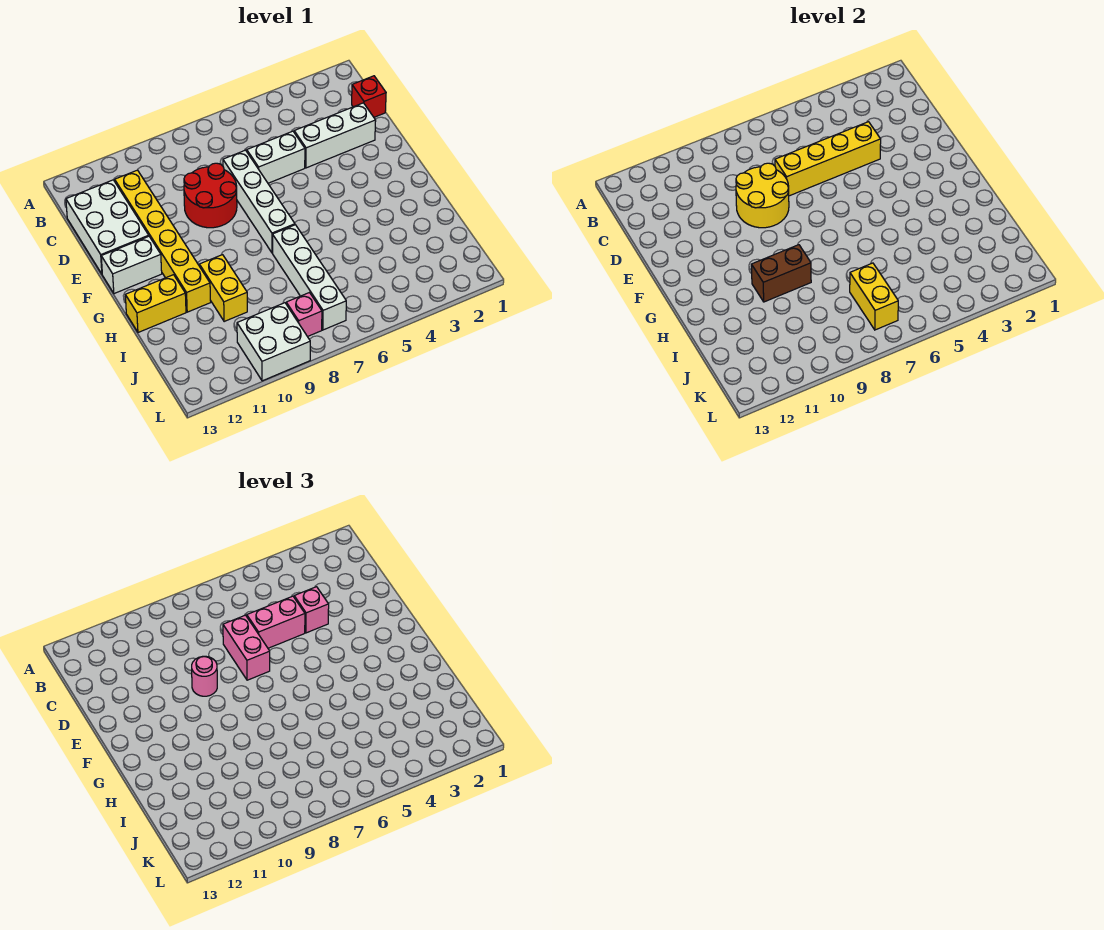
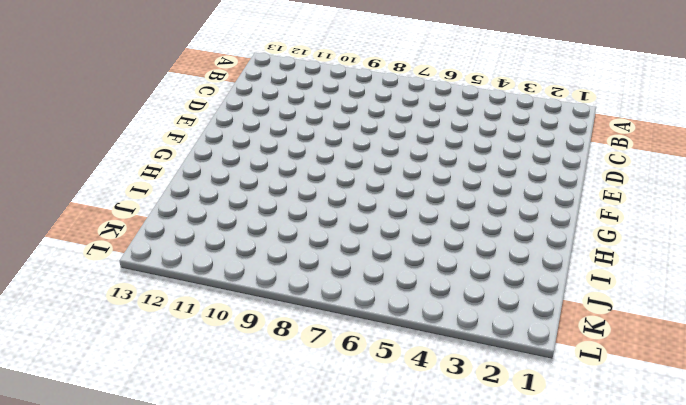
none -> red 1x1 brick [352,76,386,117]
none -> yellow 1x6 brick [115,170,211,312]
none -> white 2x3 brick [66,180,149,274]

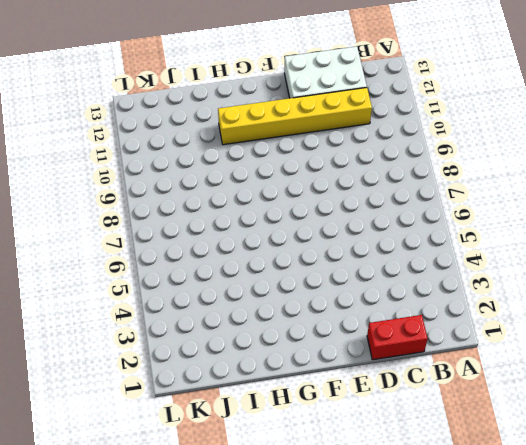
red 1x2 brick [367,315,428,360] -> red 1x1 brick [352,76,386,117]
none -> white 1x3 brick [294,103,376,168]
none -> white 1x2 brick [247,131,305,183]
none -> white 1x4 brick [223,150,295,253]

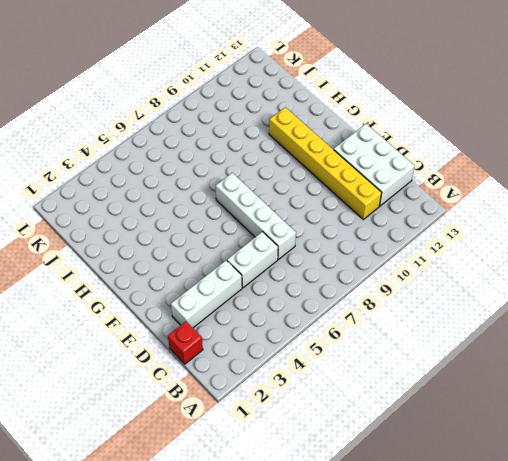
none -> red 2x2 round brick [184,163,237,228]
none -> white 1x2 brick [101,236,162,294]
none -> white 1x4 brick [273,225,346,330]

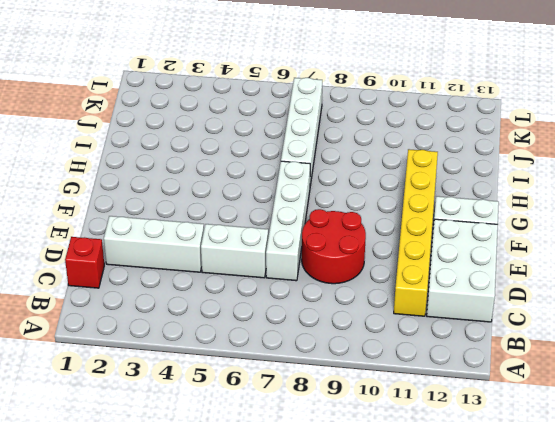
none -> yellow 1x2 brick [199,255,247,322]
none -> yellow 1x2 brick [125,275,186,332]
none -> pink 1x1 brick [286,293,322,337]

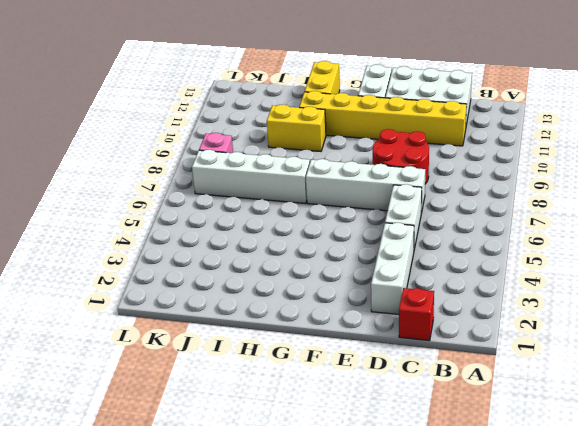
none -> white 2x2 brick [237,303,310,381]
none -> yellow 1x4 brick [775,122,881,196]
none -> yellow 2x2 round brick [736,163,789,228]

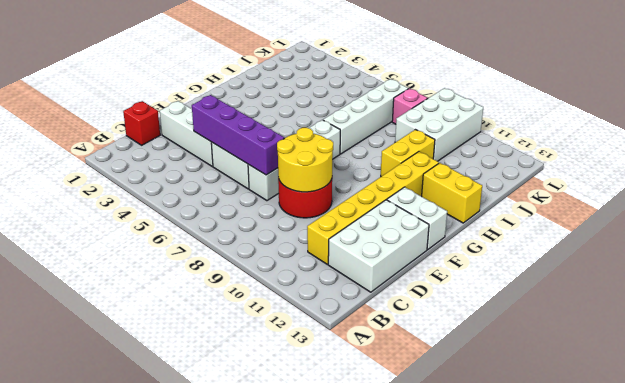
purple 1x4 brick [192,95,284,175] -> yellow 1x4 brick [775,122,881,196]
white 2x3 brick [395,88,483,161] -> white 2x2 brick [237,303,310,381]
none -> brown 1x2 brick [751,245,811,302]
none -> yellow 1x2 brick [850,263,898,330]
none -> pink 1x1 brick [294,587,329,633]

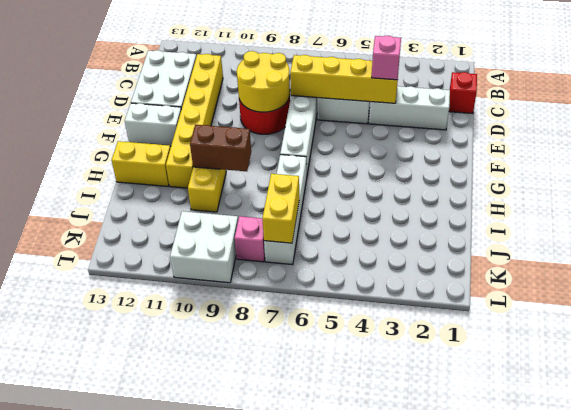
none -> pink 1x2 brick [247,596,305,648]
none -> pink 1x2 brick [223,615,270,680]
none -> pink 1x1 round brick [192,656,217,696]

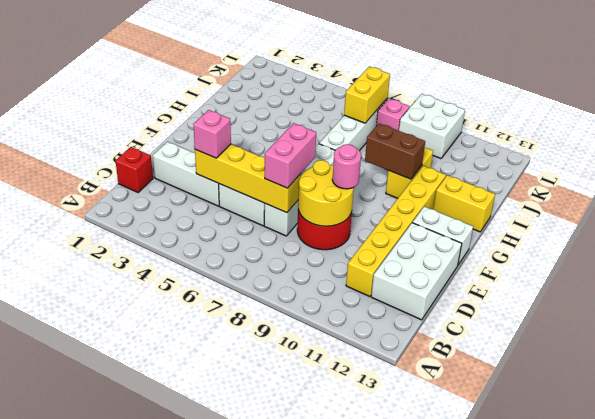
none -> pink 1x2 brick [247,596,305,648]

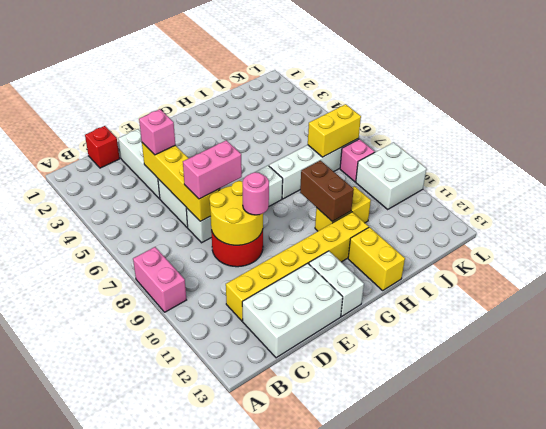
pink 1x2 brick [133,247,186,312] -> pink 1x2 brick moved to [247,596,305,648]

